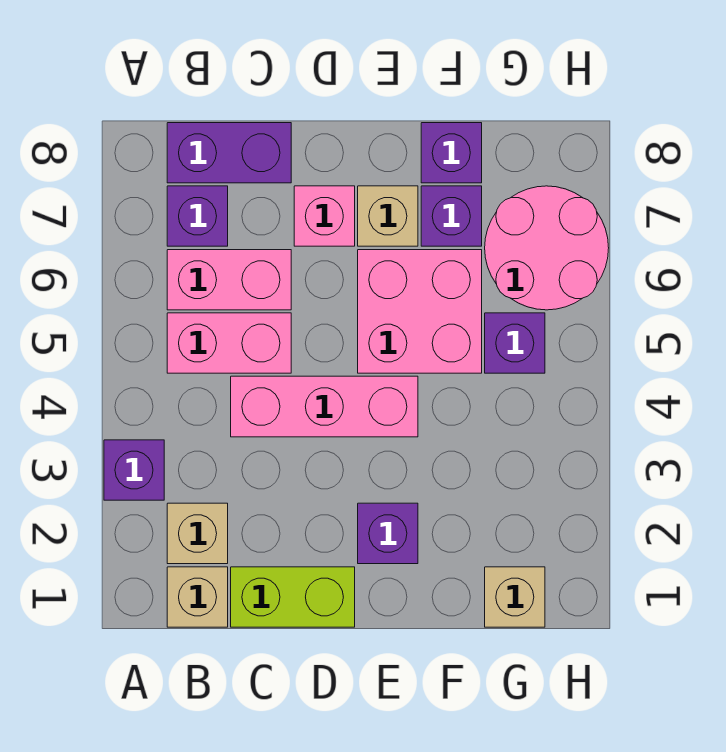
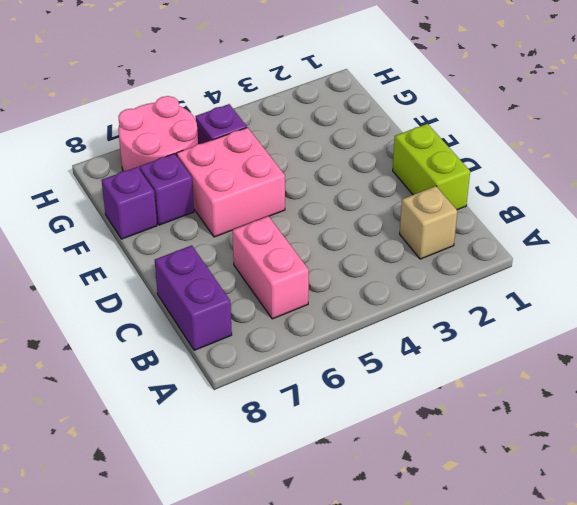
none -> purple 1x1 brick [104,440,164,500]
none -> tan 1x1 brick [167,567,228,627]
none -> pink 1x2 brick [167,313,291,373]

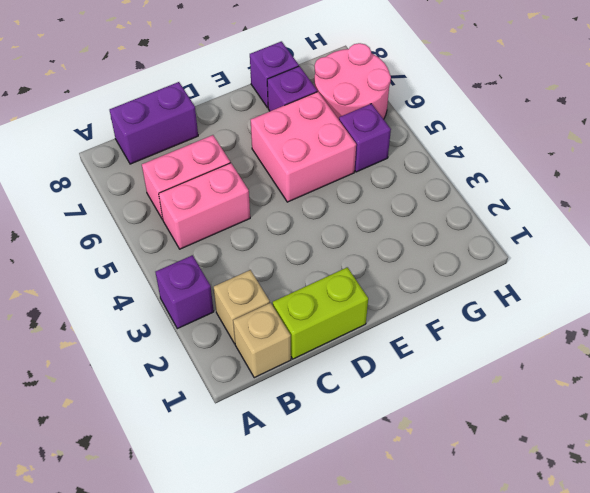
none -> purple 1x1 brick [167,186,228,246]
none -> pink 1x3 brick [231,376,418,437]
none -> pink 1x1 brick [294,186,355,246]

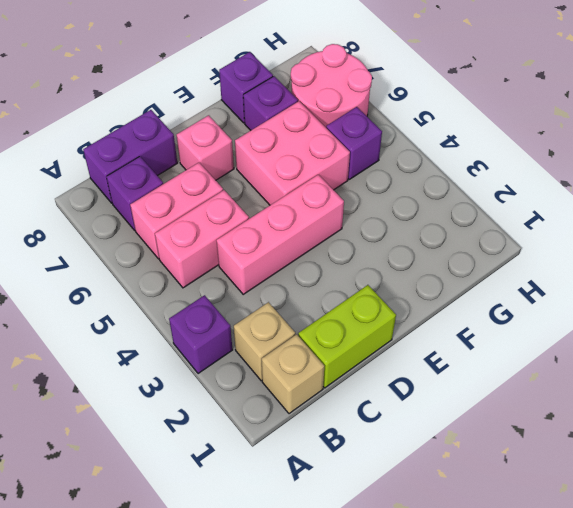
none -> purple 1x1 brick [358,503,418,564]
none -> tan 1x1 brick [358,186,418,246]
none -> tan 1x1 brick [485,567,545,627]

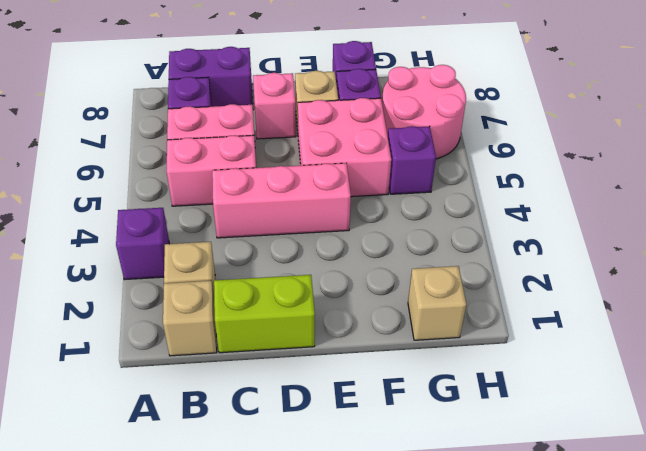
none -> purple 1x1 brick [358,503,418,564]

